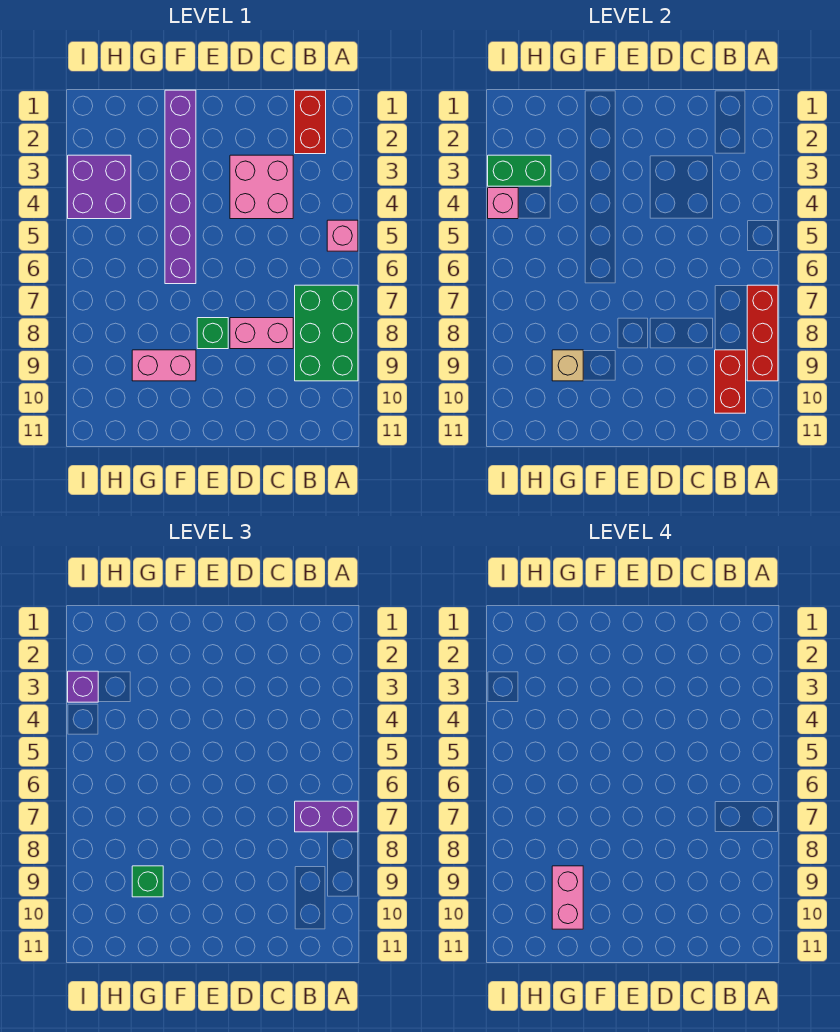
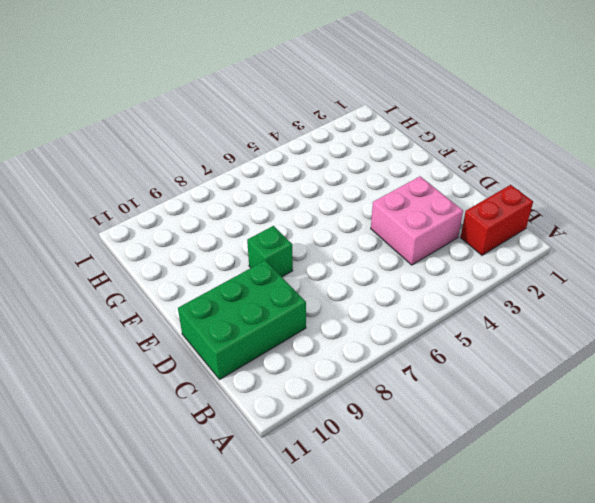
green 2x3 brick [178,260,306,379] -> green 2x3 brick moved to [295,285,358,381]
none -> pink 1x1 brick [327,220,358,251]
none -> pink 1x2 brick [230,318,293,349]
none -> purple 1x6 brick [165,90,196,284]

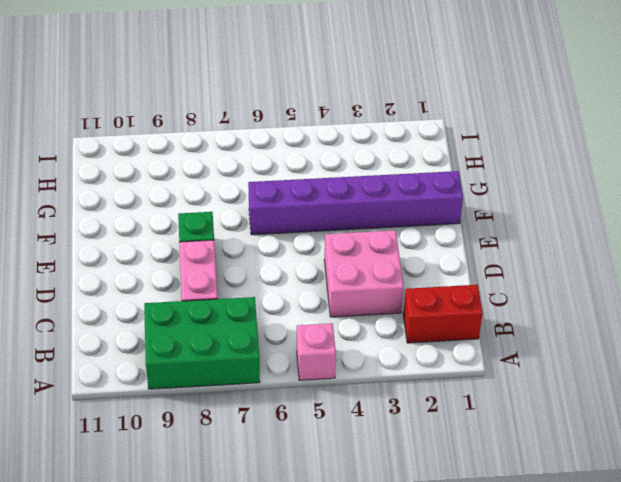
none -> pink 1x2 brick [132,350,196,381]
none -> purple 2x2 brick [68,155,131,219]
none -> red 1x3 brick [747,285,778,381]

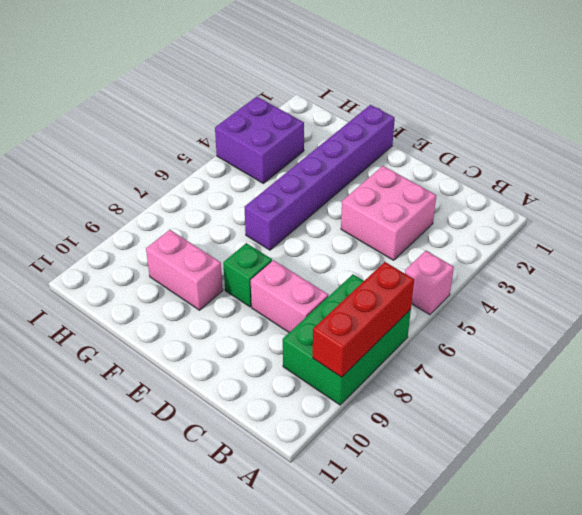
none -> red 1x2 brick [295,90,326,154]
none -> red 1x2 brick [715,350,746,413]
none -> tan 1x1 brick [552,350,583,381]

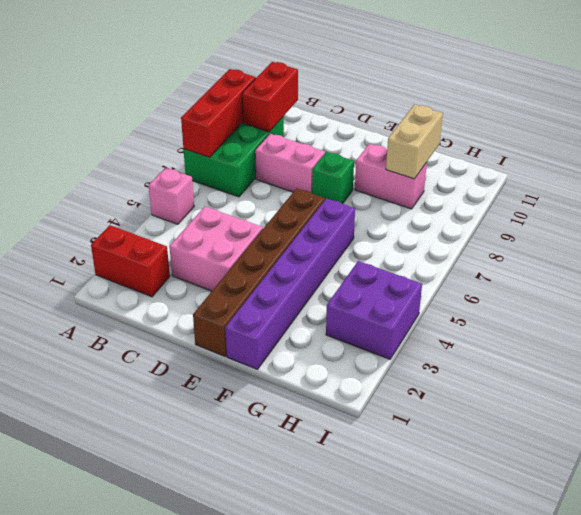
red 1x2 brick [91,225,170,297] -> red 1x2 brick turned to [295,90,326,154]
brown 1x6 brick [193,188,325,356] -> none
tan 1x2 brick [386,105,443,179] -> tan 1x1 brick [552,350,583,381]
none -> green 1x2 brick [488,155,551,186]
none -> pink 1x1 brick [488,188,518,219]
none -> purple 1x2 brick [295,801,358,832]

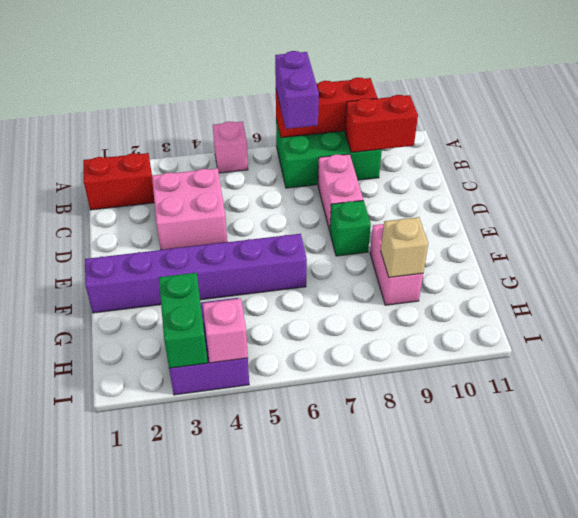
none -> green 1x1 brick [132,866,163,897]
none -> purple 1x1 brick [68,671,98,702]
none -> pink 1x2 brick [552,866,583,929]

